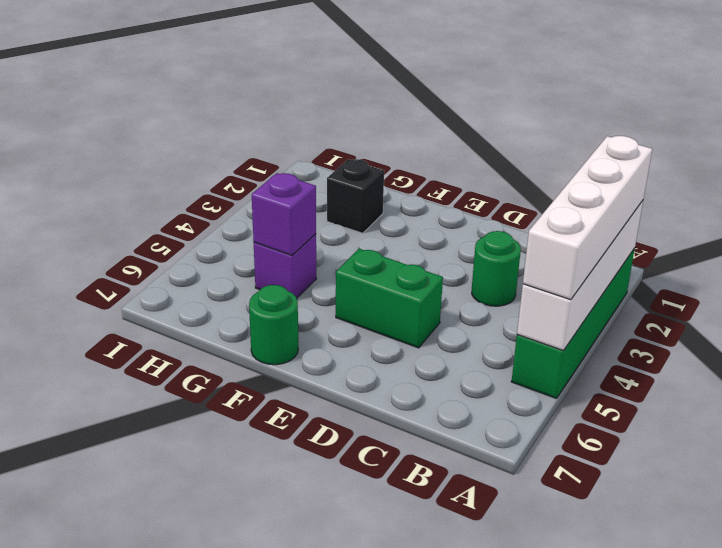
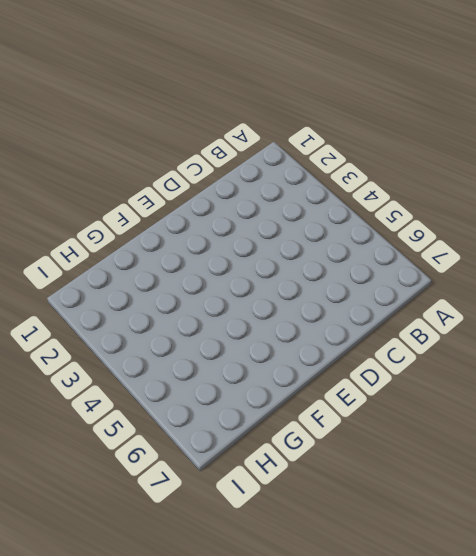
none -> green 1x4 brick [511,248,635,399]
none -> green 1x1 round brick [472,231,521,306]

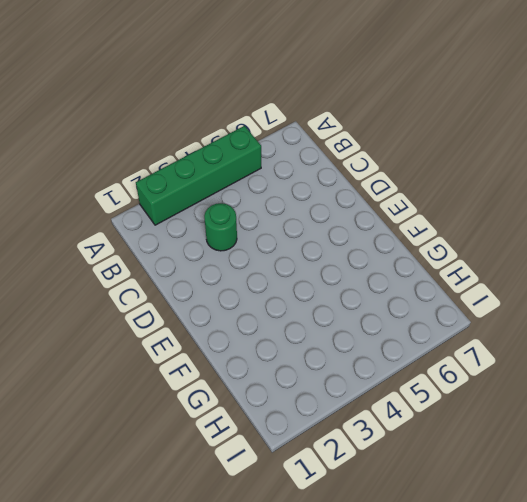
none -> green 1x2 brick [336,249,443,348]
none -> green 1x1 round brick [249,285,298,365]

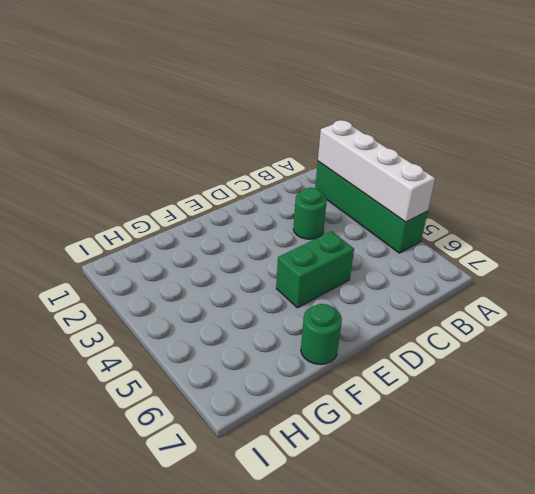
none -> black 1x1 brick [327,159,384,233]
none -> purple 1x1 brick [254,234,316,298]

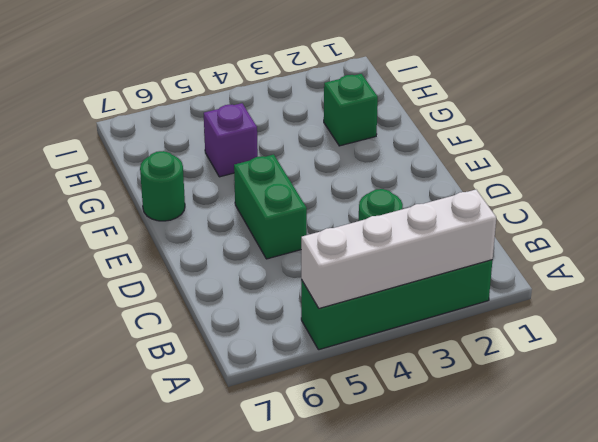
green 1x1 brick [324,74,378,146] -> black 1x1 brick [327,159,384,233]
none -> purple 1x1 brick [252,173,316,255]
none -> white 1x4 brick [523,136,652,300]

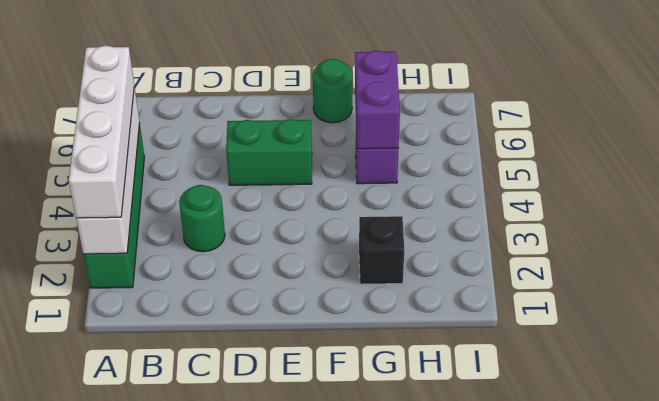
purple 1x2 brick [355,51,400,149] -> purple 1x1 brick [252,173,316,255]

